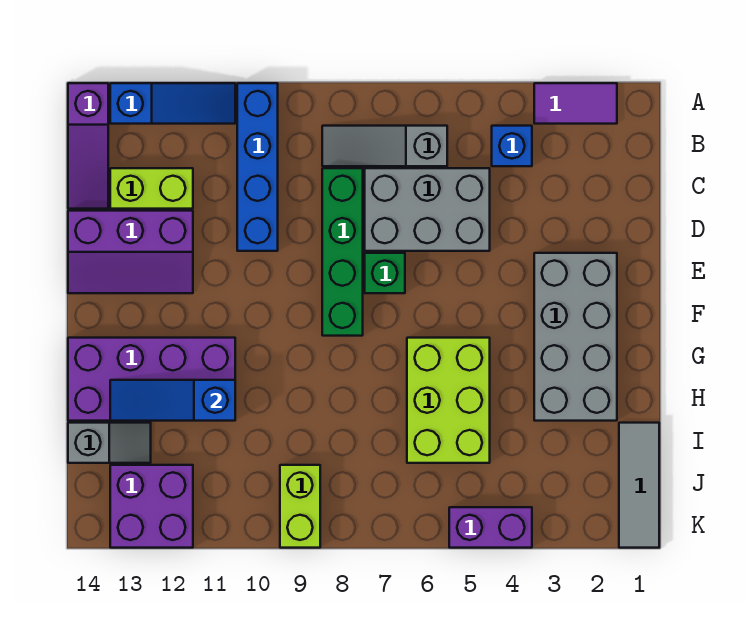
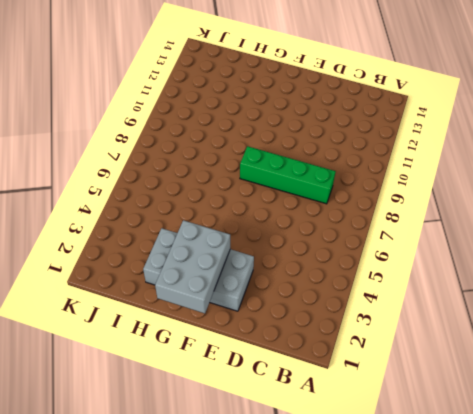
grey 2x3 brick [155,220,230,314] -> grey 2x3 brick moved to [365,168,490,251]
none -> purple 1x2 tile [534,83,617,124]
none -> blue 1x4 brick [237,83,278,251]
none -> blue 1x3 slope [110,83,235,124]

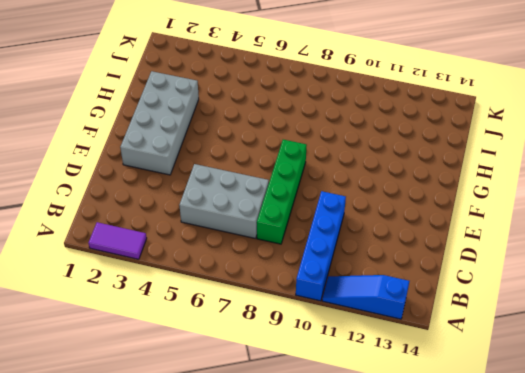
none -> purple 1x3 slope [68,83,108,209]
none -> blue 1x1 brick [492,126,532,166]
none -> grey 1x3 slope [322,126,447,166]

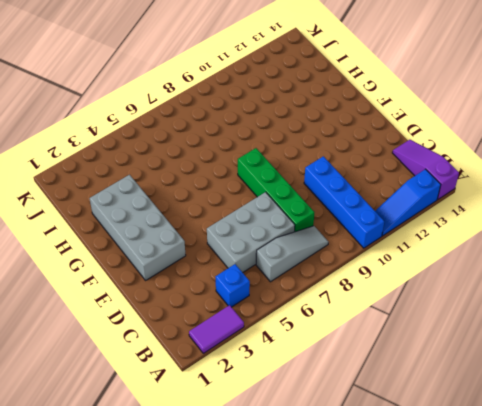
none -> lime 1x2 brick [110,168,193,209]
none -> purple 2x3 slope [68,211,193,293]
none -> green 1x1 brick [365,253,405,293]

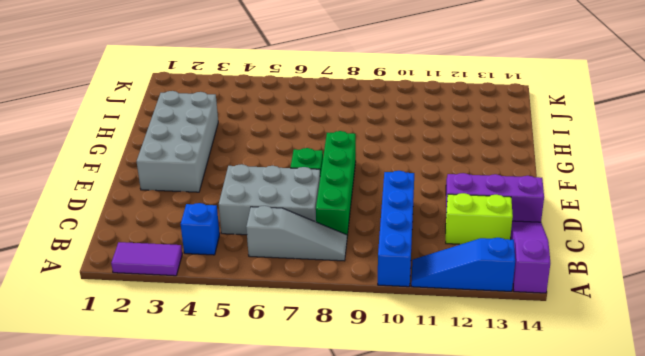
none -> lime 2x3 brick [407,338,490,463]
none -> purple 2x4 brick [68,338,235,421]
none -> grey 1x3 tile [619,423,659,548]

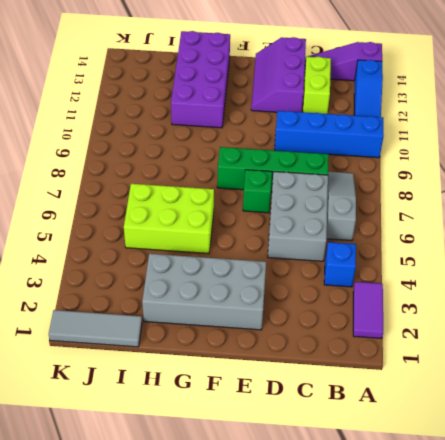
none -> grey 1x2 slope [68,423,151,463]
none -> lime 1x2 brick [280,465,320,548]
none -> purple 2x2 brick [110,465,193,548]

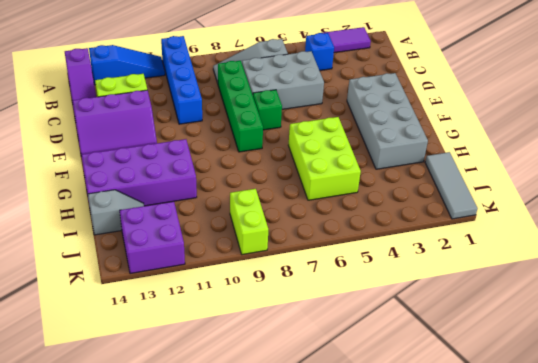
none -> purple 1x2 brick [449,507,532,548]
none -> blue 1x3 slope [110,380,235,421]

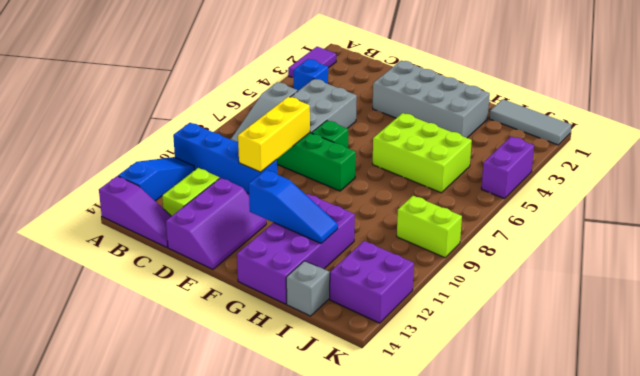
yellow 1x3 brick [238,97,310,172] -> none
blue 1x3 slope [249,170,338,243] -> blue 1x3 slope turned to [110,380,235,421]

